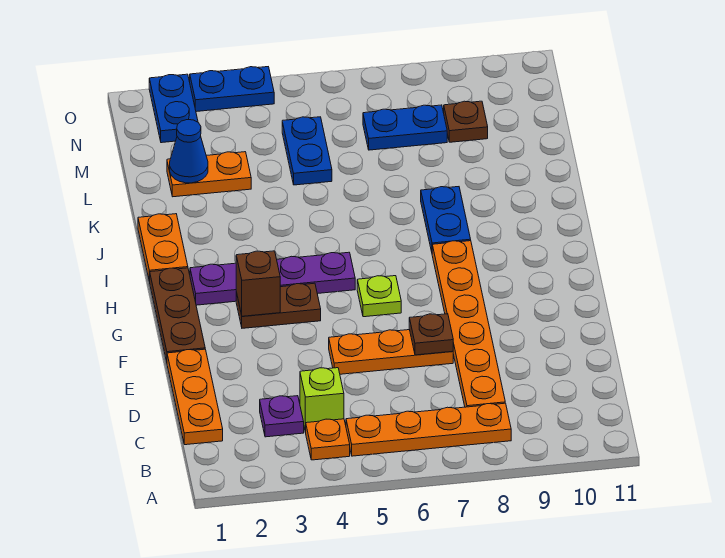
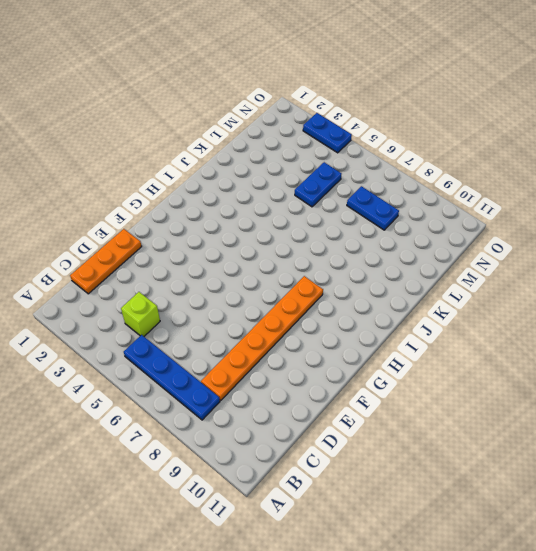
blue 1x4 plate [124,335,220,420] -> orange 1x4 plate [346,403,511,456]
none -> orange 1x1 plate [306,419,350,460]
none -> purple 1x1 plate [260,396,304,437]
none -> orange 1x3 plate [329,330,453,374]

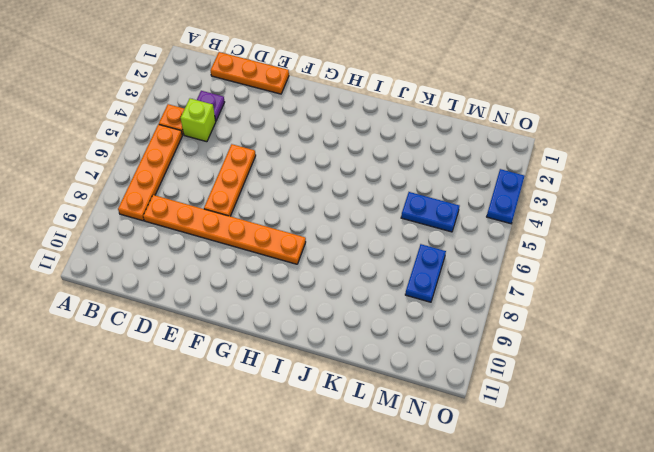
none -> brown 1x3 plate [150,268,205,362]
none -> brown 1x2 plate [236,283,321,328]
none -> lime 1x1 plate [357,276,401,317]

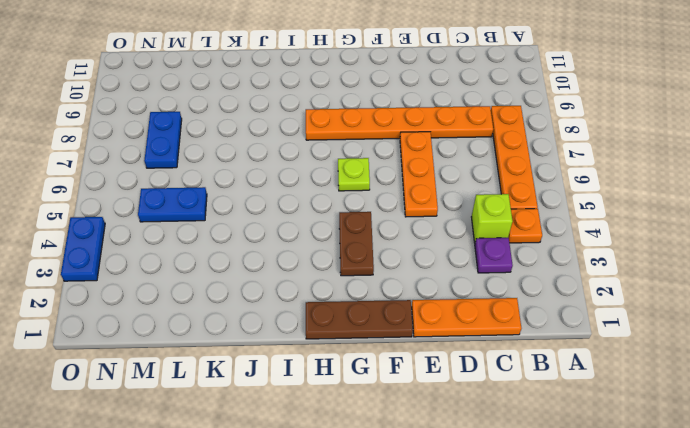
none -> purple 1x4 plate [190,252,355,305]
none -> orange 1x2 plate [138,214,188,282]
none -> blue 1x2 plate [421,187,471,252]

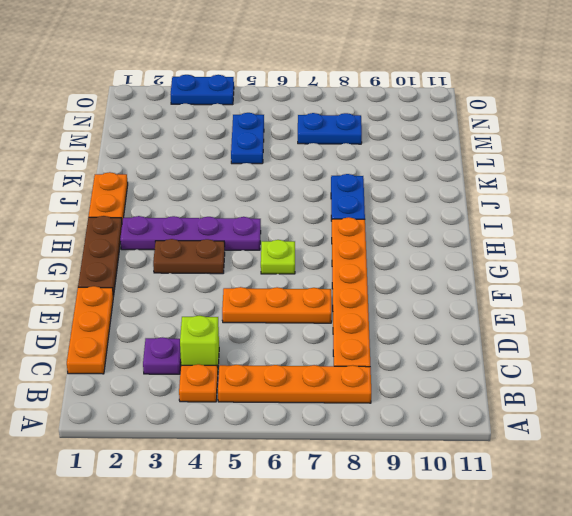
none -> orange 1x2 plate [167,152,251,197]
none -> brown 1x1 plate [444,101,488,142]
none -> blue 1x2 plate [149,74,198,143]

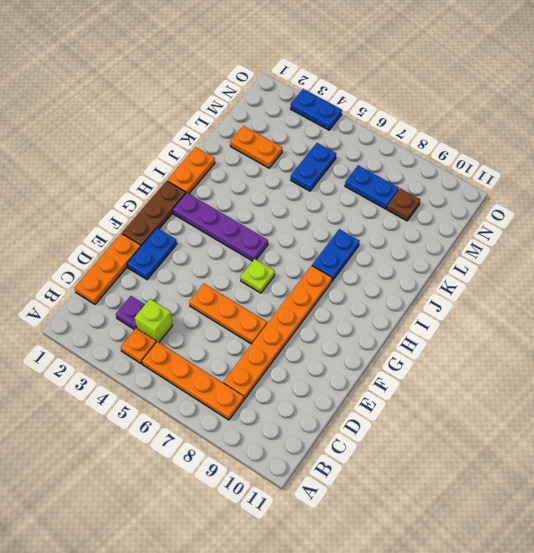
blue 1x2 plate [127,228,177,280] -> blue 1x2 plate moved to [149,74,198,143]
none -> brown 1x2 plate [236,283,321,328]
none -> brown 1x1 plate [409,314,453,355]
none -> brown 1x1 brick [236,251,280,316]

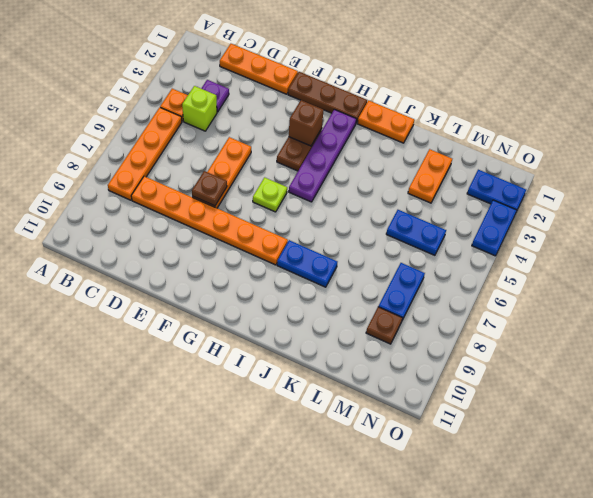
none -> blue 1x1 cone [170,120,208,183]

